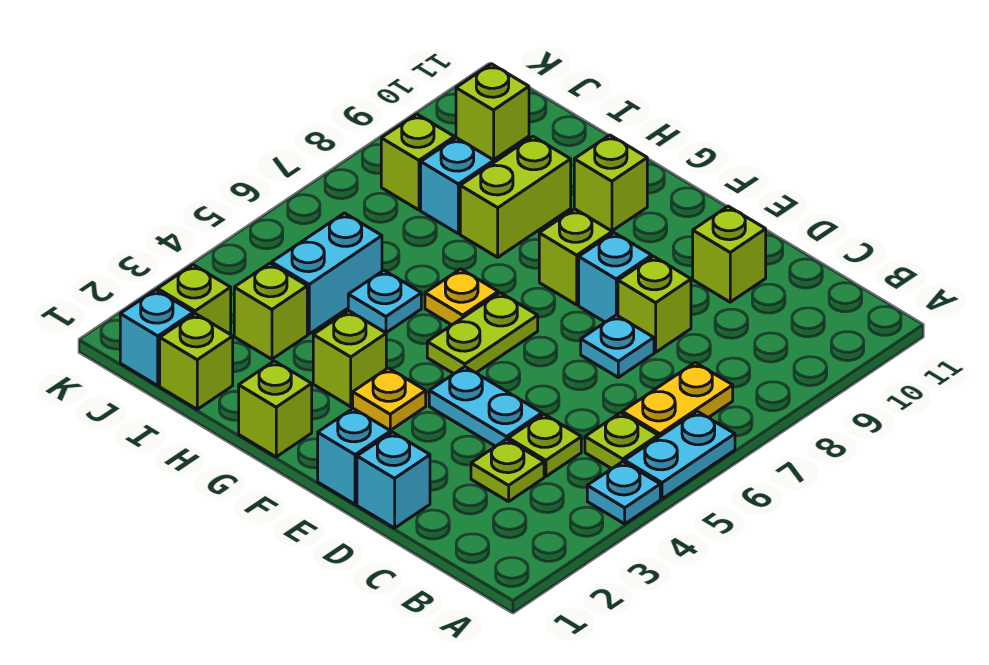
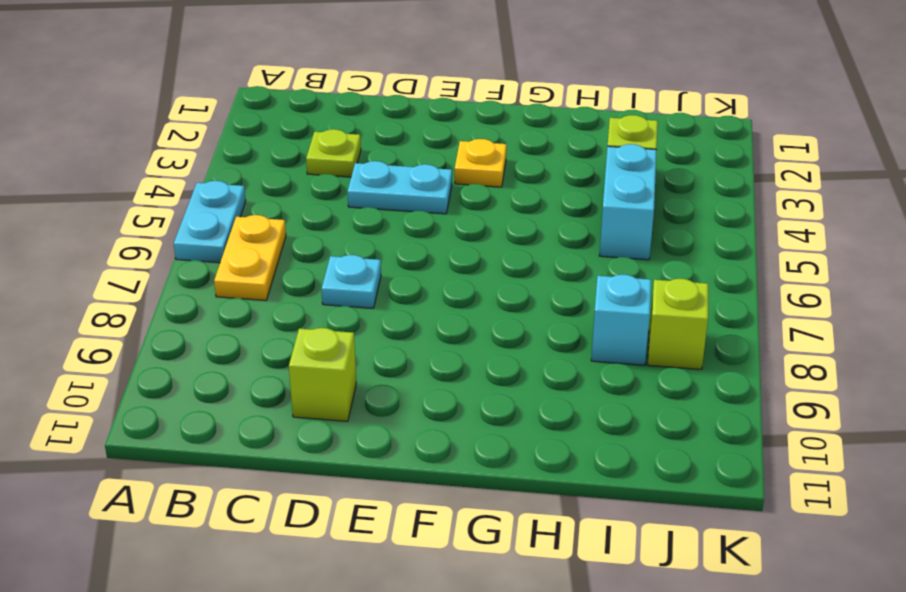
none -> cyan 1x1 plate [587,462,660,524]
none -> lime 1x1 plate [585,413,658,469]
none -> lime 1x1 plate [508,414,581,476]
none -> cyan 1x1 brick [357,432,430,528]

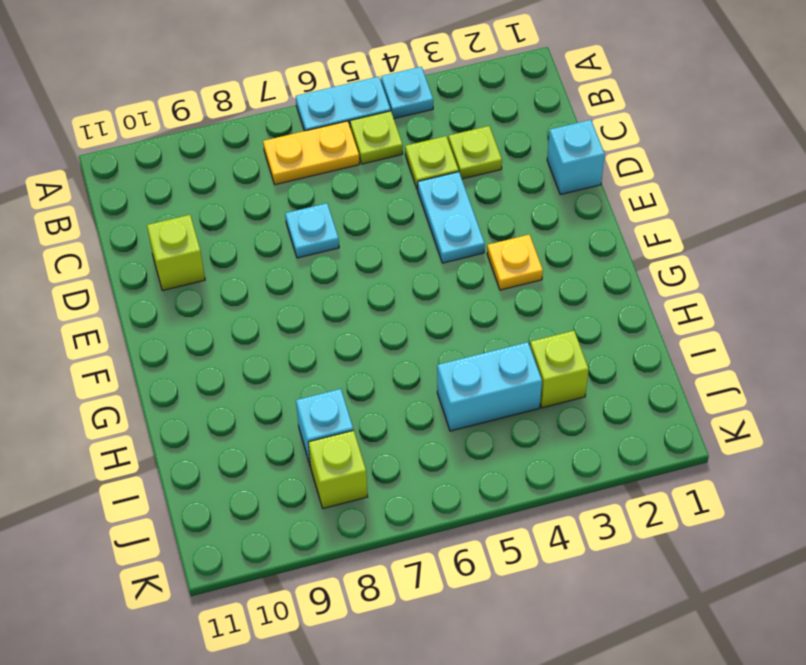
none -> lime 1x1 brick [618,256,691,352]
none -> cyan 1x1 brick [318,409,391,504]
none -> cyan 1x1 brick [579,233,652,322]
none -> lime 1x2 plate [427,293,538,374]

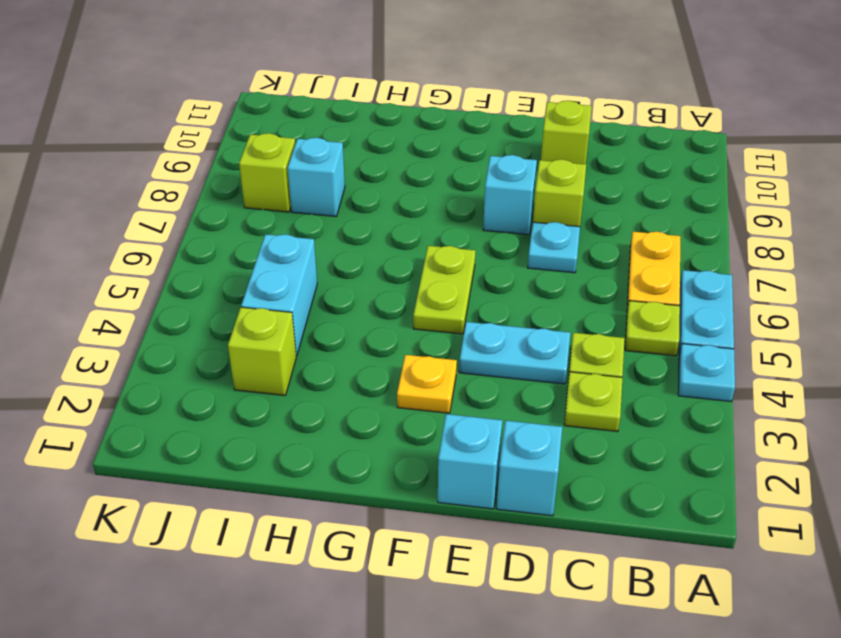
none -> lime 1x1 brick [539,209,612,305]
none -> lime 1x1 brick [239,361,312,457]
none -> lime 1x1 brick [313,311,386,407]
none -> yellow 1x1 plate [425,269,498,325]

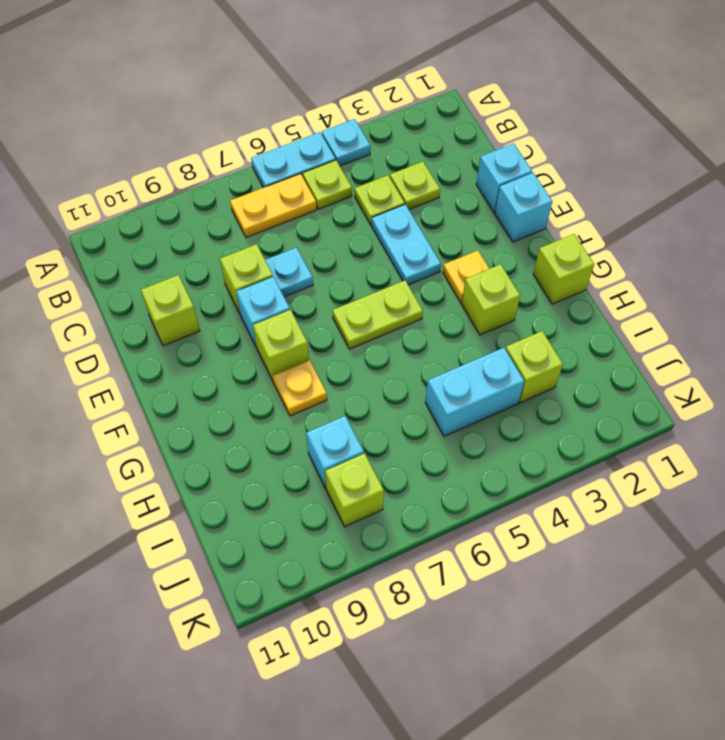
yellow 1x1 plate [273,360,327,416] -> yellow 1x1 plate moved to [425,269,498,325]
none -> lime 1x1 brick [574,135,647,231]
none -> cyan 1x1 plate [348,270,421,333]
none -> lime 1x2 brick [460,137,571,257]
none -> lime 1x1 brick [160,314,233,409]

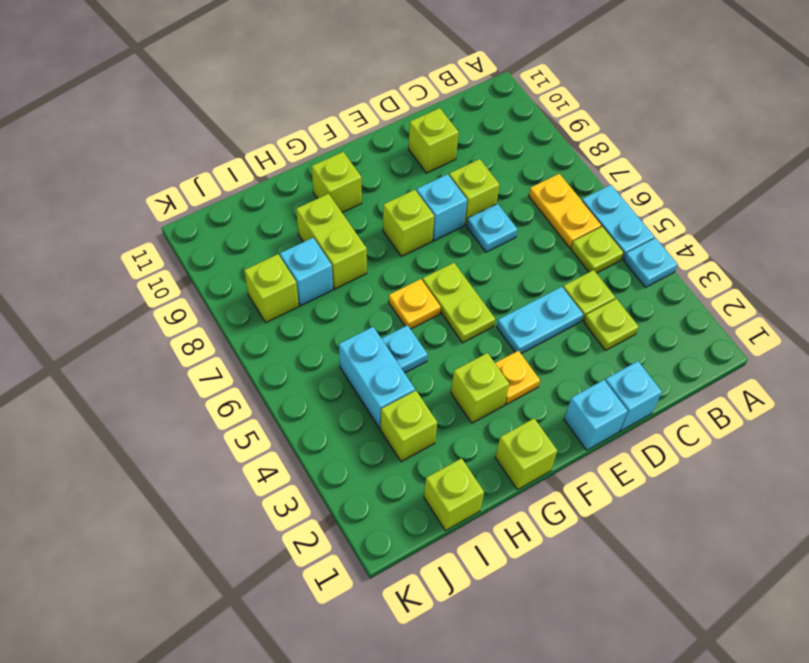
none -> cyan 1x1 brick [120,290,193,386]
none -> lime 1x1 brick [158,265,231,334]
none -> lime 1x1 brick [456,64,529,160]

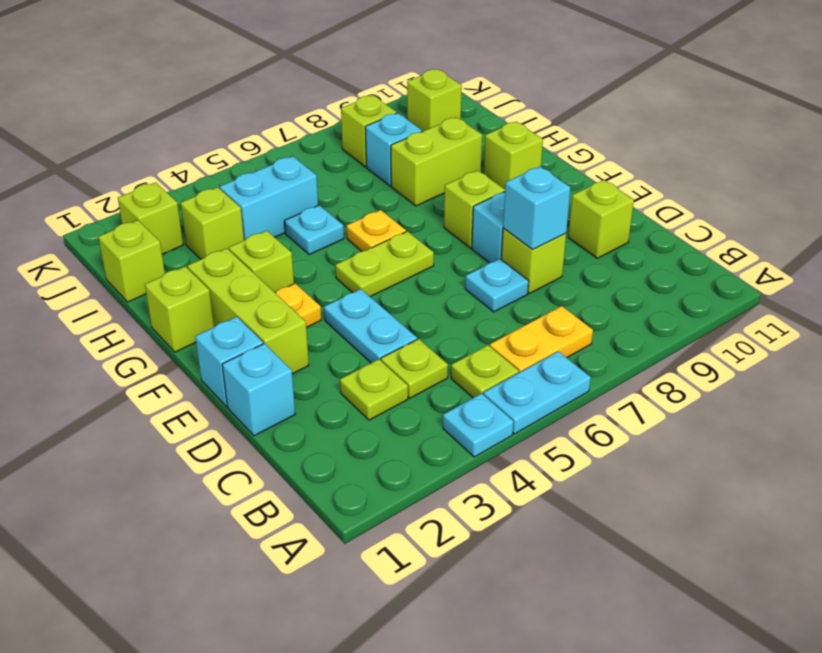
cyan 1x1 brick [503,167,571,249] -> cyan 1x1 brick moved to [120,290,193,386]
lime 1x3 brick [188,248,309,374] -> none

